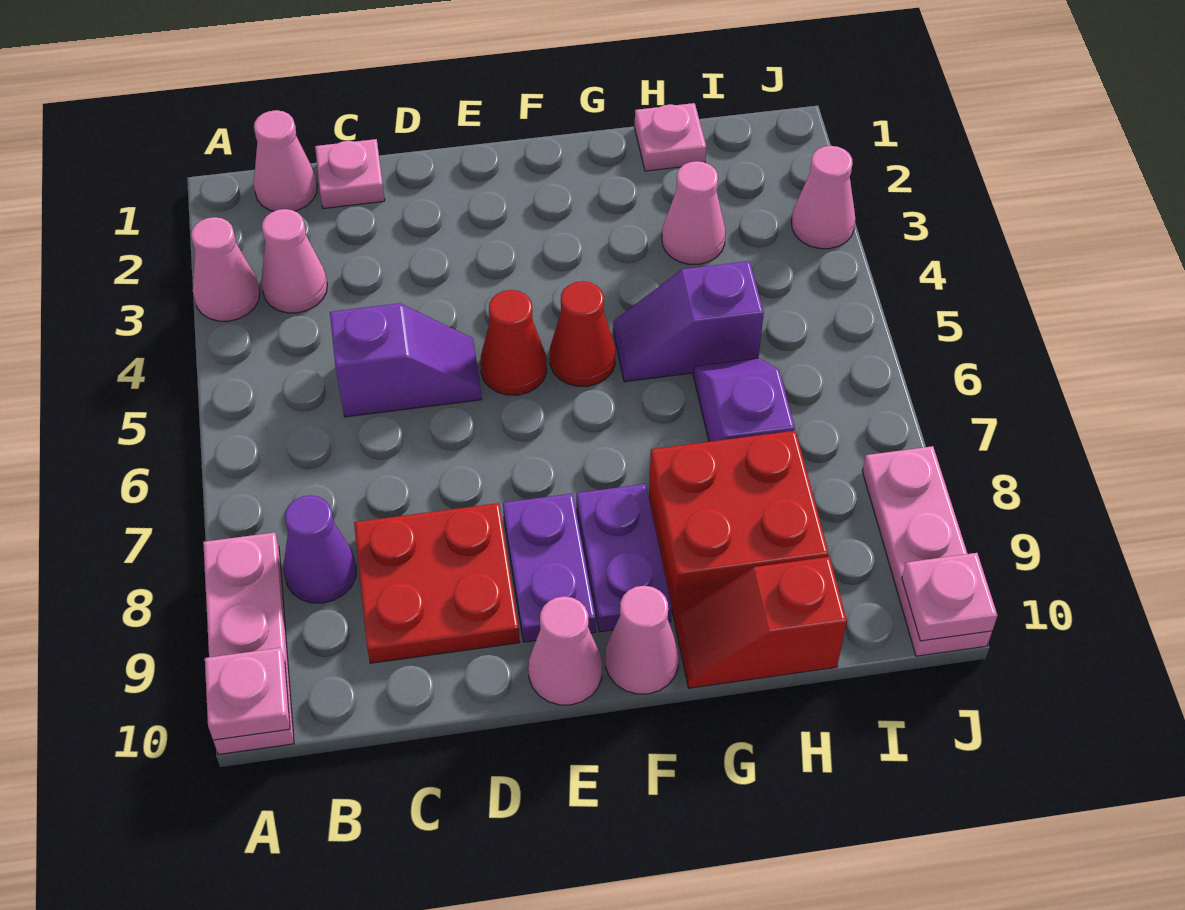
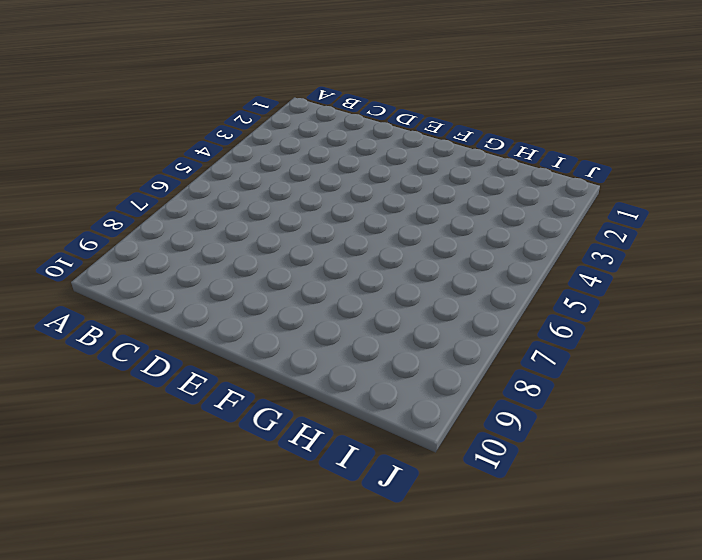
none -> pink 1x1 cone [191,217,260,321]
none -> pink 1x3 plate [203,532,294,755]
none -> pink 1x1 cone [254,110,317,211]

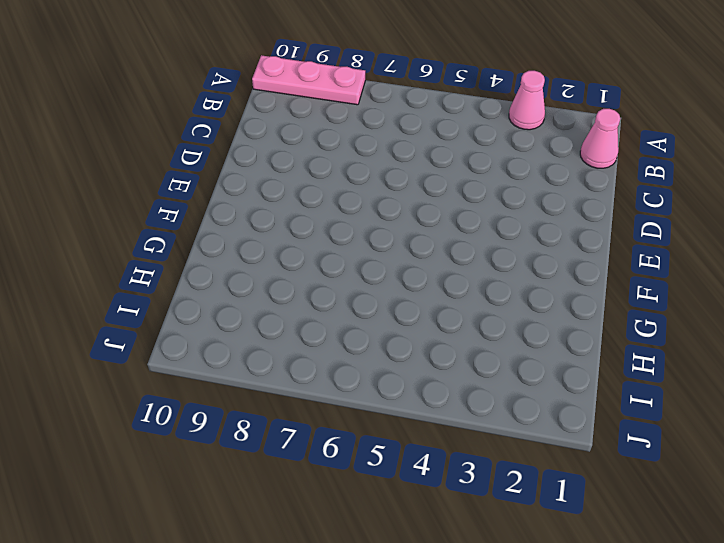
none -> pink 1x1 cone [261,209,327,313]
none -> purple 1x1 cone [283,495,356,603]
none -> pink 1x1 plate [315,139,385,208]

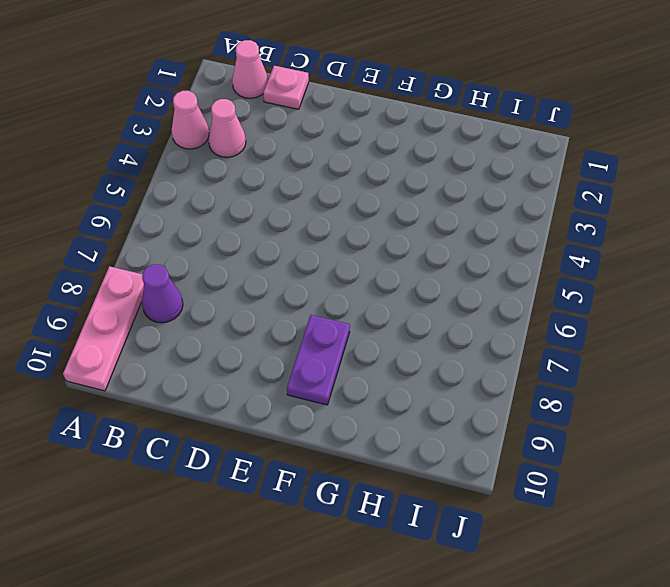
none -> purple 1x2 slope [330,303,482,417]
none -> red 2x2 plate [354,503,520,663]
none -> red 1x1 cone [480,290,547,395]

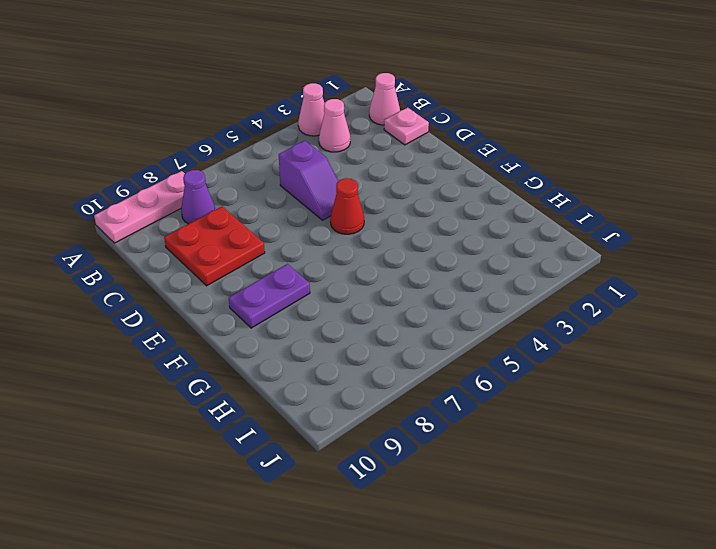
none -> purple 1x2 plate [503,493,596,642]
none -> pink 1x1 cone [528,596,602,705]
none -> red 1x1 cone [550,281,615,386]

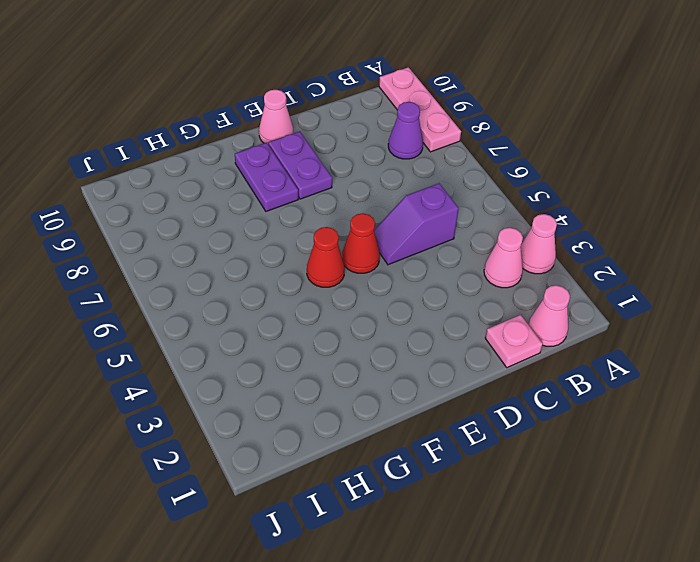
none -> red 2x2 plate [354,503,520,663]
none -> pink 1x1 cone [606,586,679,694]
none -> purple 1x2 slope [613,261,764,382]

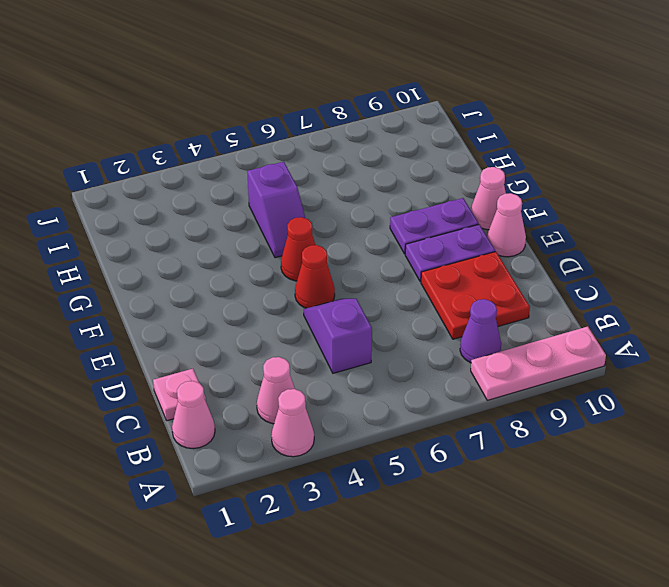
none -> red 2x2 brick [649,431,829,621]
none -> red 1x2 slope [675,557,847,688]
none -> pink 1x1 plate [635,103,706,171]

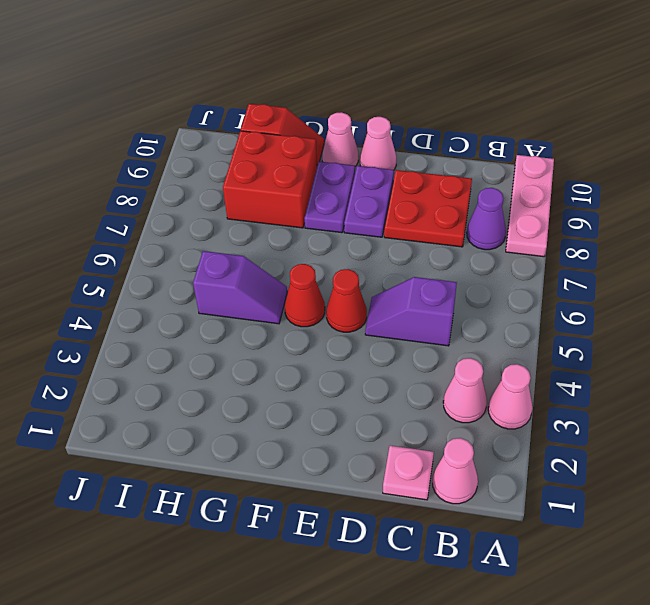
none -> pink 1x1 plate [635,103,706,171]
none -> pink 1x1 cone [662,161,725,264]
none -> purple 1x2 slope [693,358,795,442]

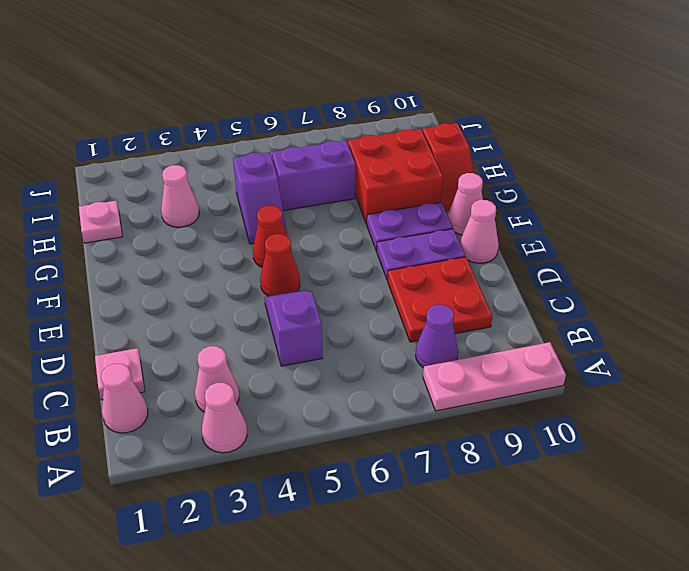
purple 1x2 brick [272,140,355,211] -> purple 1x2 slope [693,358,795,442]
none -> pink 1x1 cone [792,146,855,249]
none -> pink 1x3 plate [862,446,992,656]
none -> pink 1x1 plate [205,648,290,740]

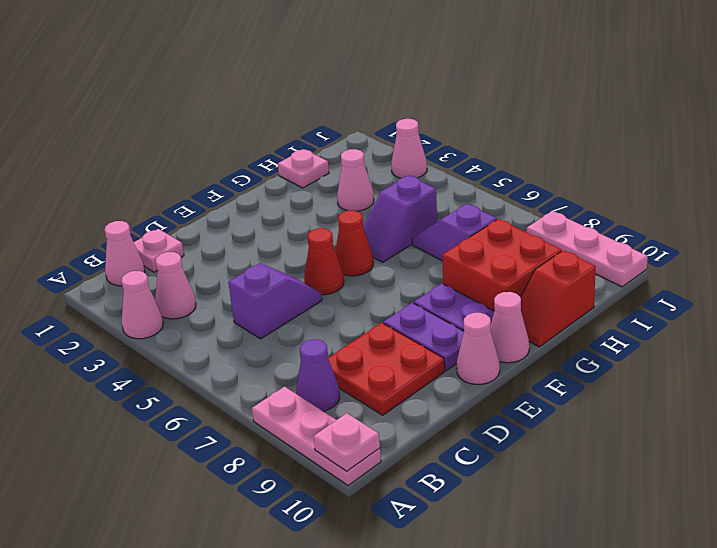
none -> pink 1x1 plate [902,553,997,641]

